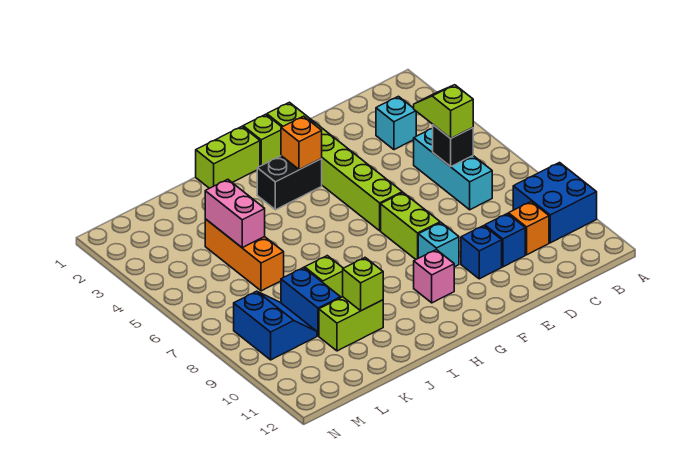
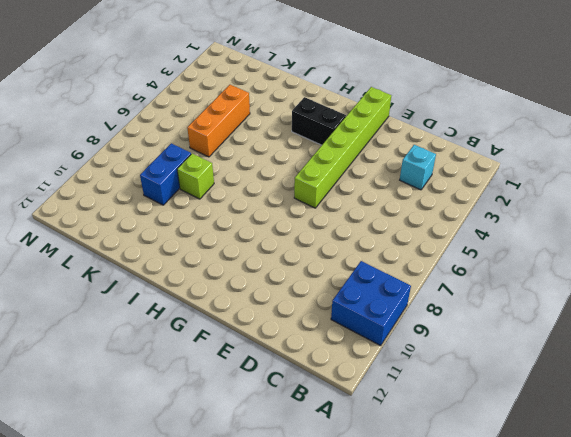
none -> cyan 1x3 brick [414,129,492,210]
none -> orange 1x1 brick [509,202,549,255]
none -> blue 1x1 brick [485,214,525,267]

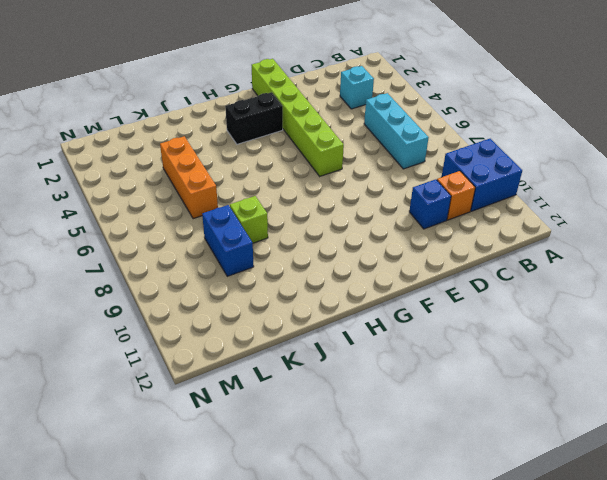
none -> blue 1x1 brick [461,226,502,279]
none -> lime 1x2 brick [381,193,440,259]
none -> cyan 1x1 brick [418,223,459,267]

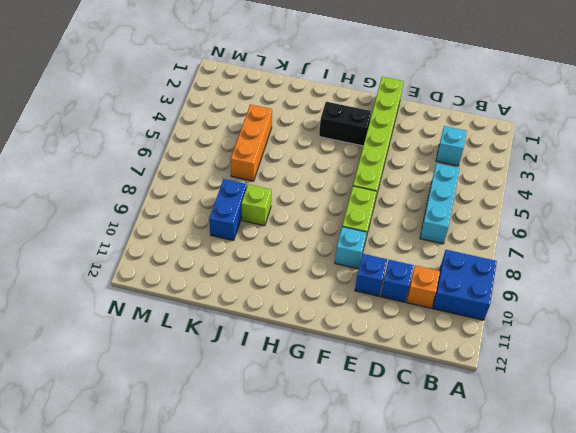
none -> lime 1x1 brick [243,114,281,166]
none -> pink 1x1 brick [414,250,454,303]
none -> lime 1x2 brick [196,127,260,188]

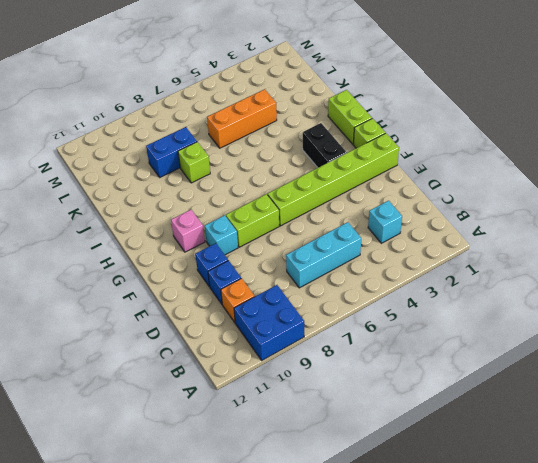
none -> lime 1x2 brick [319,297,383,351]
none -> blue 2x2 slope [234,291,317,360]
none -> black 1x1 brick [432,125,473,167]

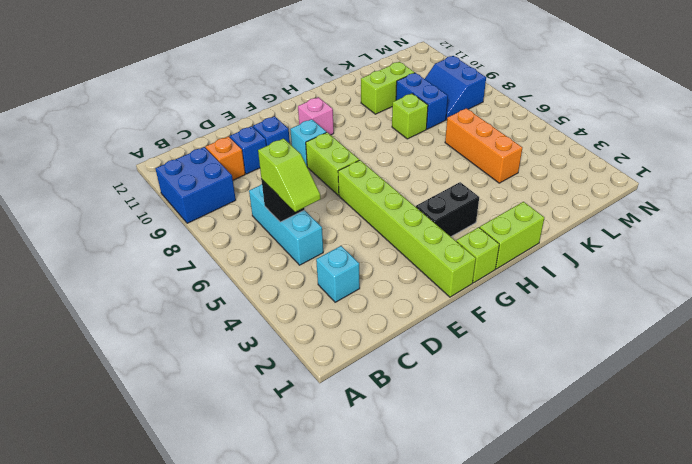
none -> orange 1x1 brick [281,116,322,170]
none -> lime 1x1 brick [343,258,383,311]
none -> pink 1x2 brick [205,179,265,248]

